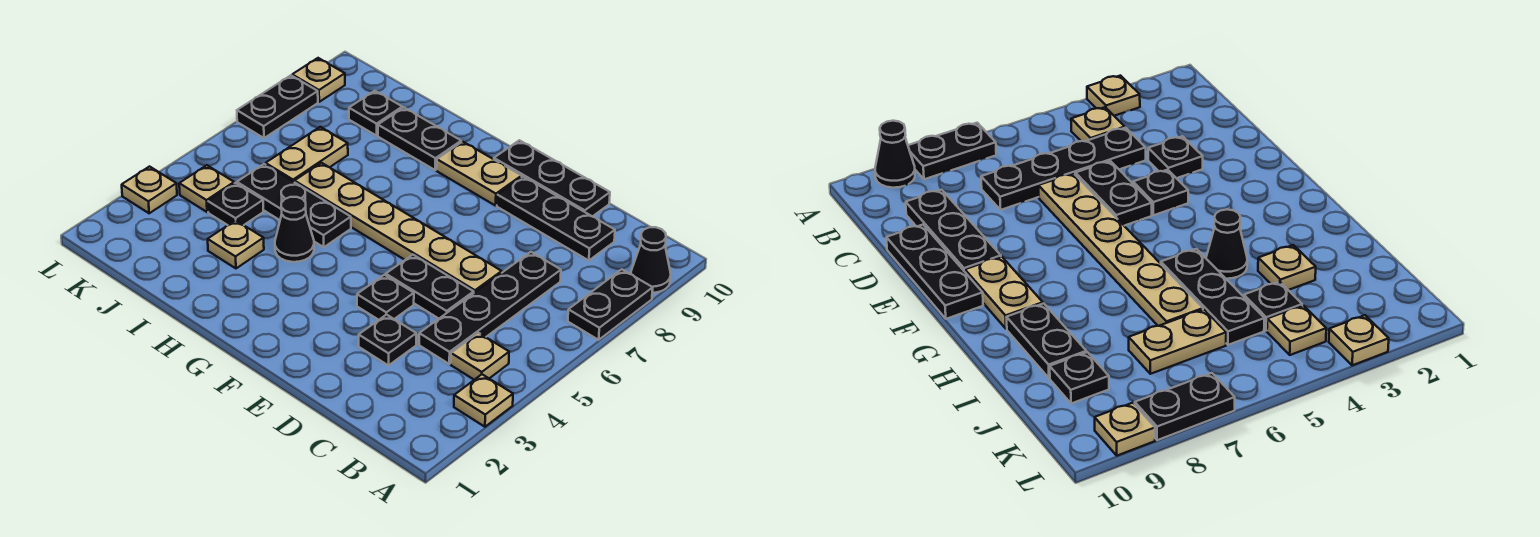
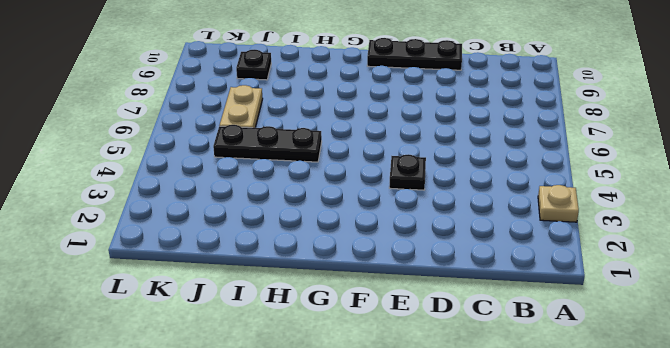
none -> black 1x2 plate [568,269,653,340]
none -> black 1x1 cone [631,227,671,293]
none -> tan 1x1 plate [451,333,509,380]

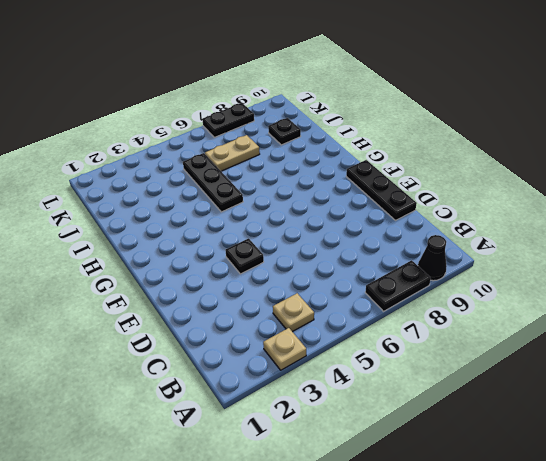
none -> black 1x4 plate [419,252,561,364]
none -> black 1x3 plate [497,177,615,260]
none -> black 1x1 plate [359,314,416,365]

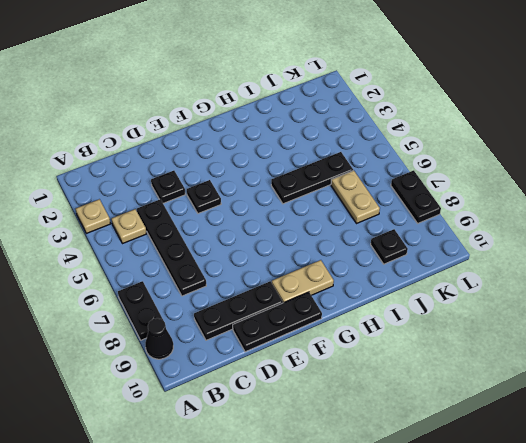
none -> black 1x2 plate [386,255,474,318]
none -> tan 1x6 plate [295,163,502,293]
none -> black 1x1 cone [275,197,314,262]

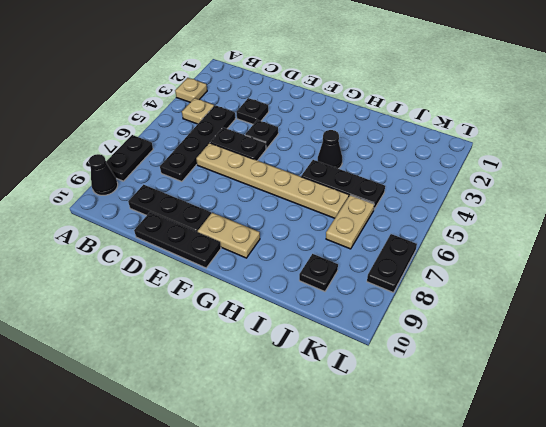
none -> black 1x2 plate [378,107,461,170]
none -> tan 1x1 plate [208,220,264,268]
none -> black 1x1 plate [208,183,264,225]

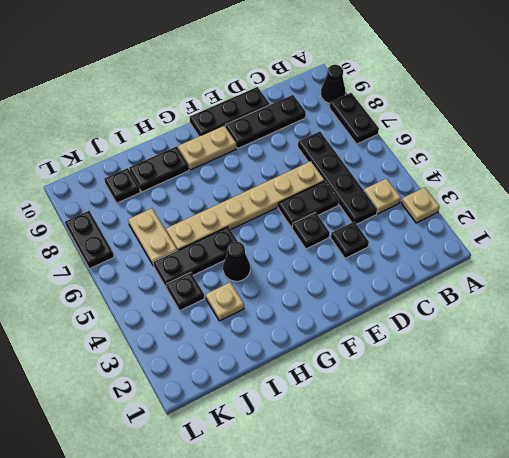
none -> tan 1x1 plate [179,165,234,212]
none -> tan 1x1 plate [122,167,177,213]
none -> tan 1x1 plate [292,58,345,102]

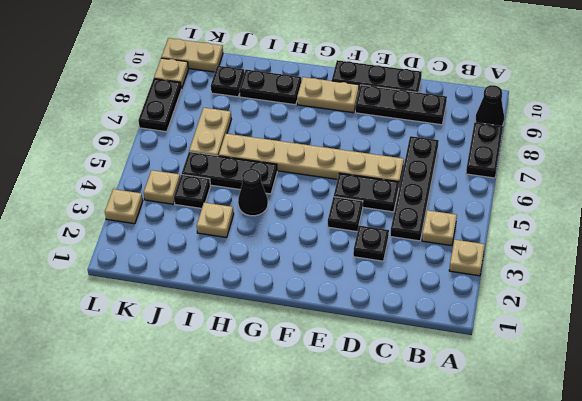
tan 1x2 plate [161,38,223,72] -> none

